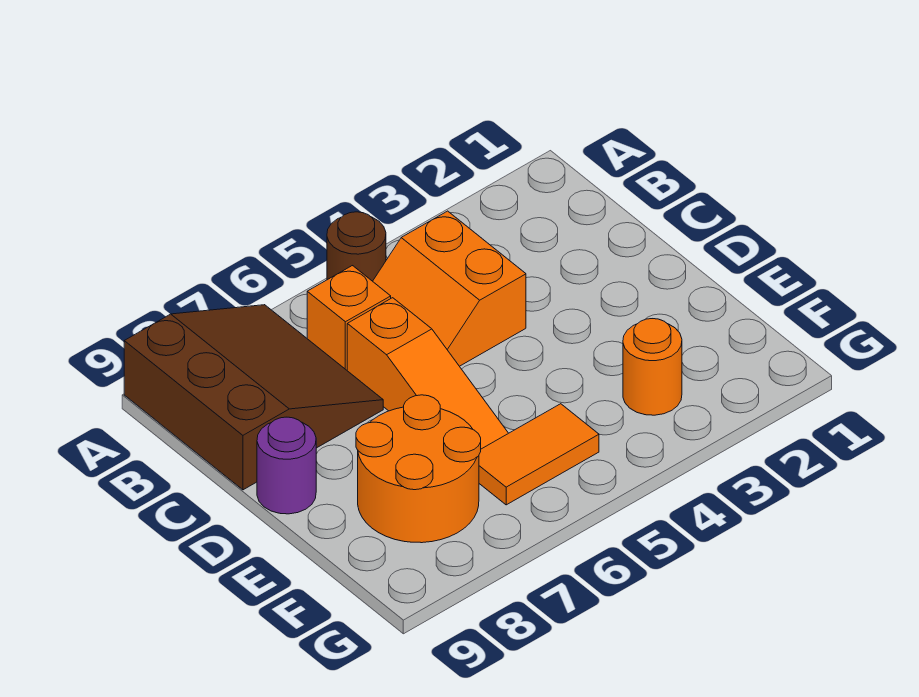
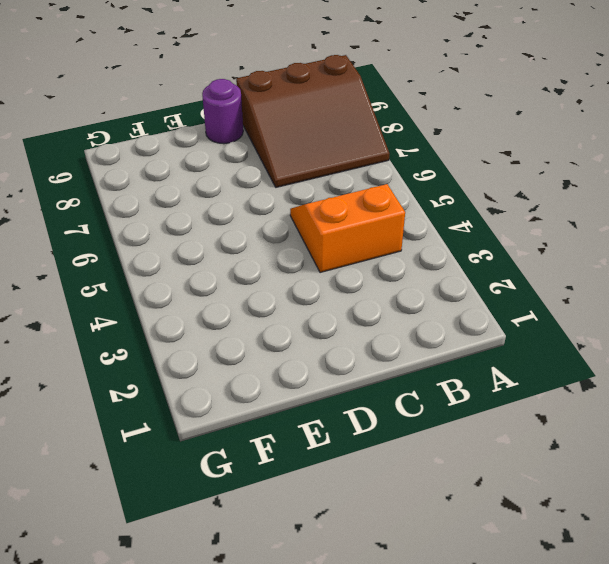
none -> brown 1x1 round brick [327,212,386,281]
none -> orange 1x1 brick [307,266,391,370]

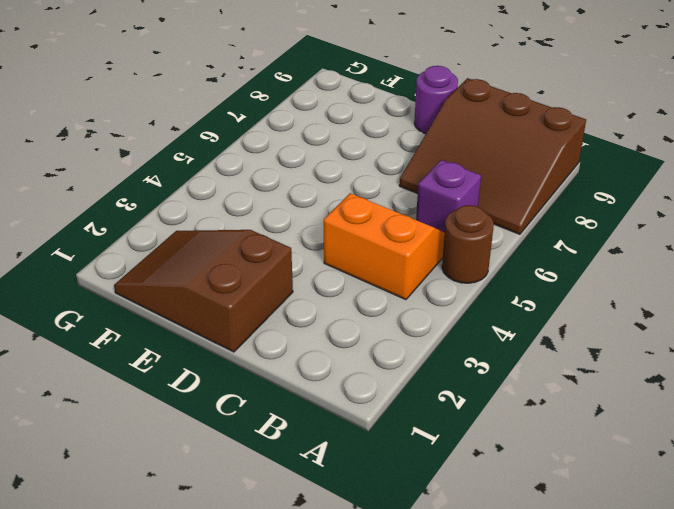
purple 1x1 brick [416,160,481,232] -> orange 1x1 brick [307,266,391,370]
brown 2x3 slope [114,230,293,352] -> none
none -> orange 1x3 slope [347,298,508,449]
none -> orange 2x2 round brick [356,395,481,543]

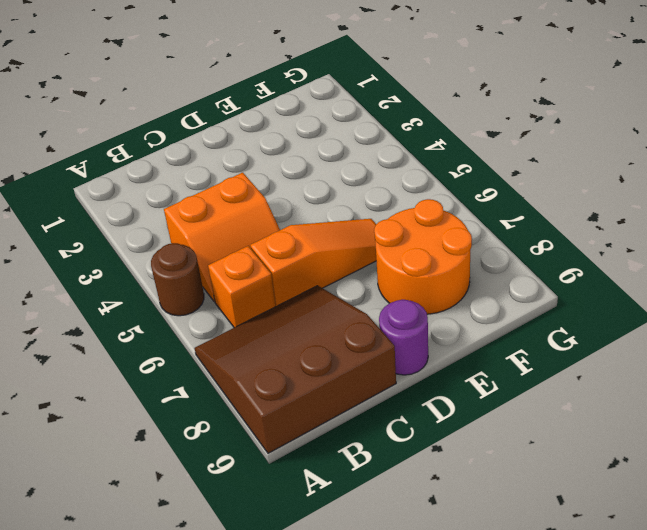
none -> orange 1x1 round brick [623,319,682,415]
none -> orange 1x2 tile [479,404,599,505]

